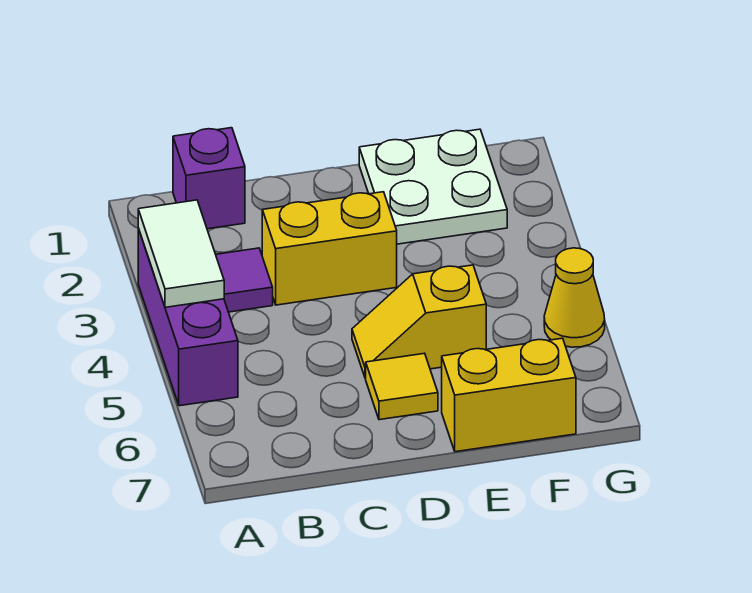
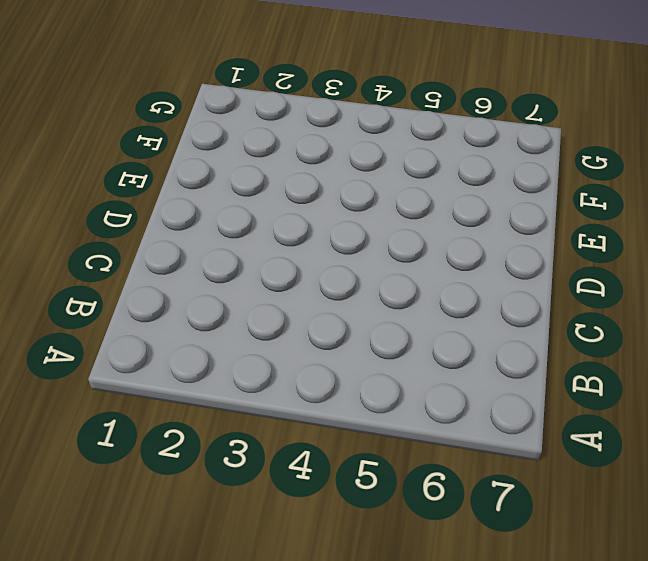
none -> purple 1x3 brick [138,228,238,406]
none -> purple 1x1 brick [173,128,245,229]

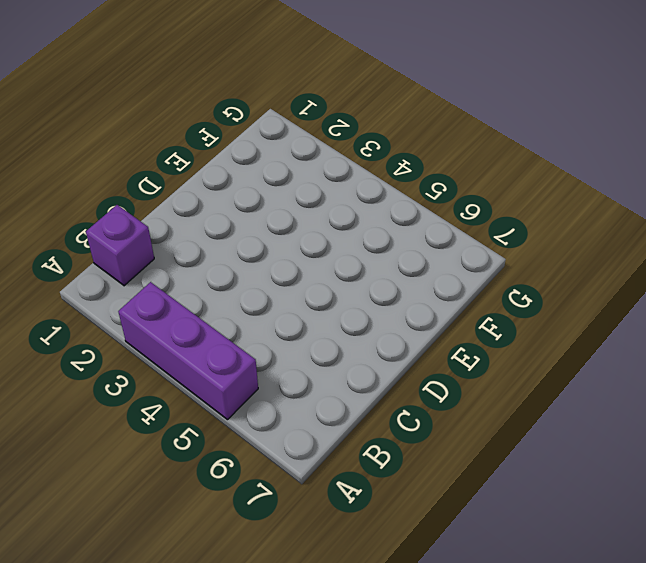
none -> purple 1x1 tile [216,248,273,312]
none -> yellow 1x2 brick [262,192,397,305]

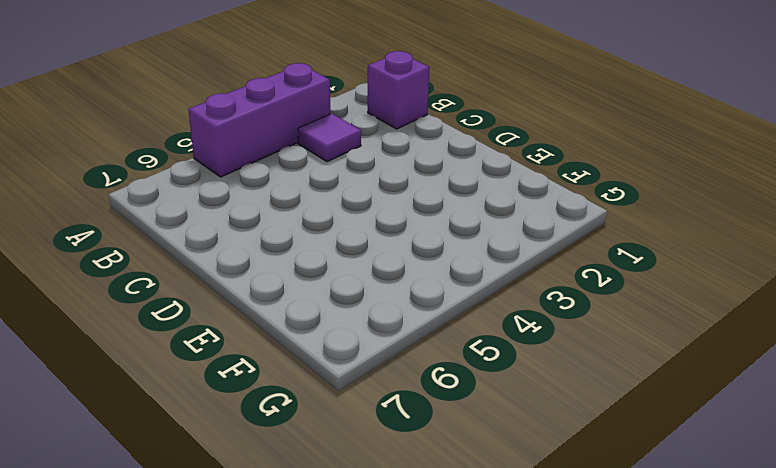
none -> yellow 1x2 brick [262,192,397,305]
none -> yellow 1x2 slope [352,265,486,378]

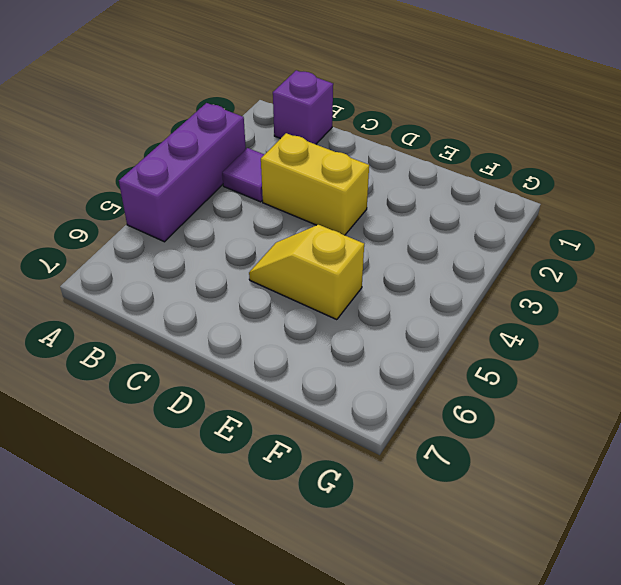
none -> yellow 1x1 tile [366,353,438,420]
none -> white 2x2 plate [359,129,507,244]

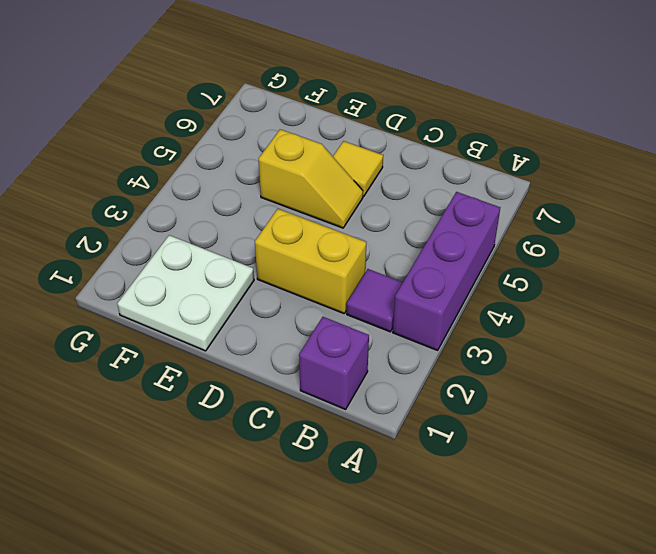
none -> yellow 1x2 brick [442,338,576,452]
none -> yellow 1x1 cone [544,248,605,347]

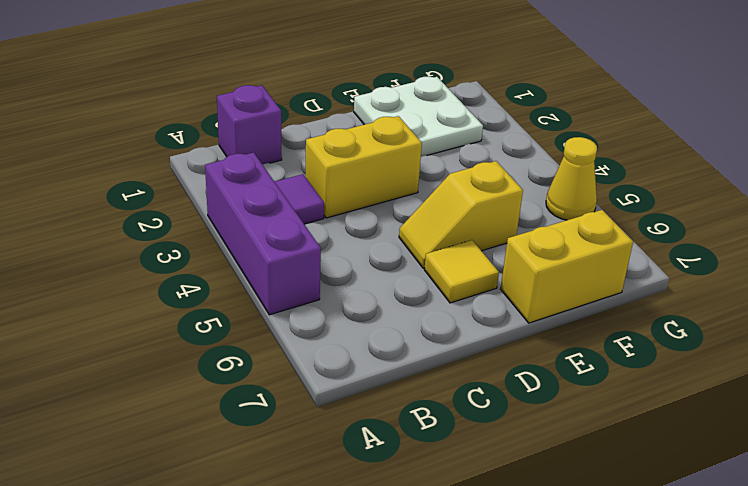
none -> white 1x2 tile [138,200,224,307]

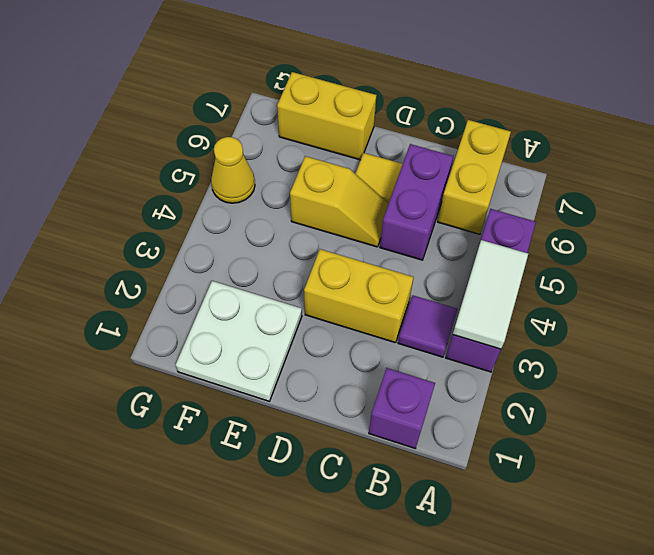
yellow 1x2 brick [438,120,511,234] -> none
purple 1x2 brick [380,144,453,260] -> none

